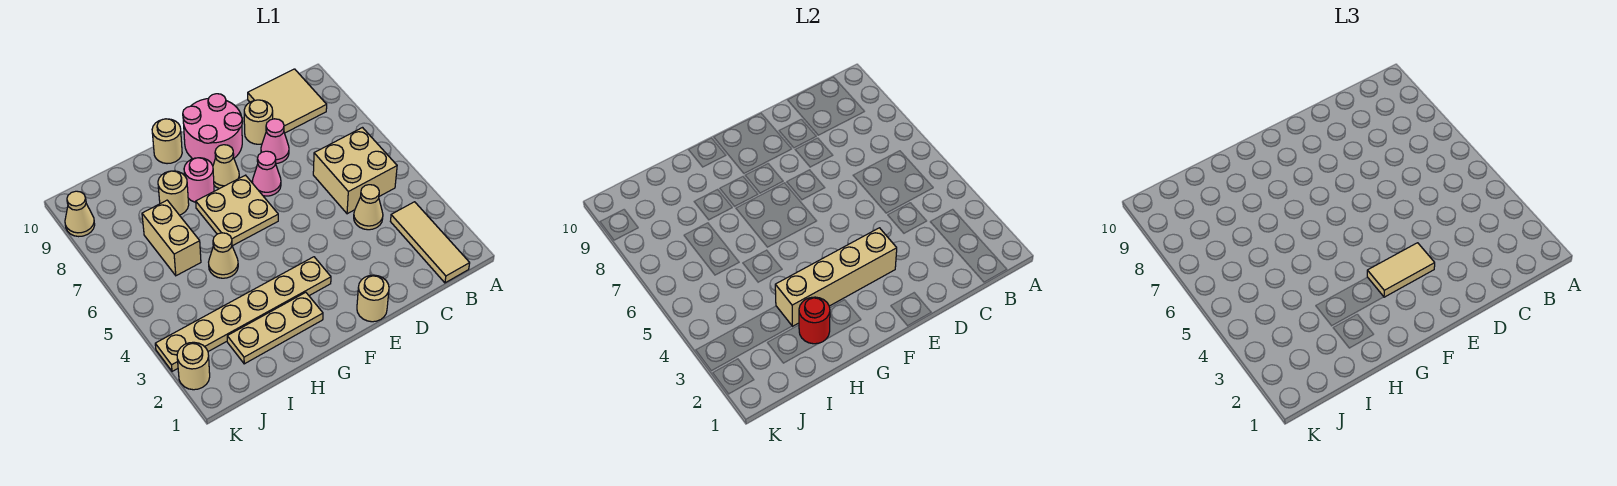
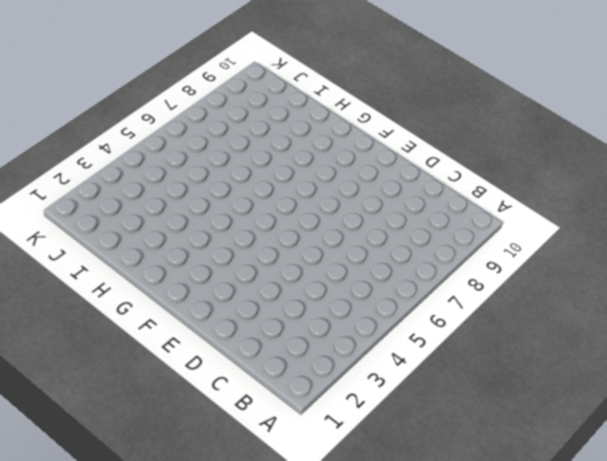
none -> tan 1x3 tile [390,202,470,283]
none -> tan 2x2 brick [313,128,397,214]
none -> tan 2x2 tile [248,69,327,133]

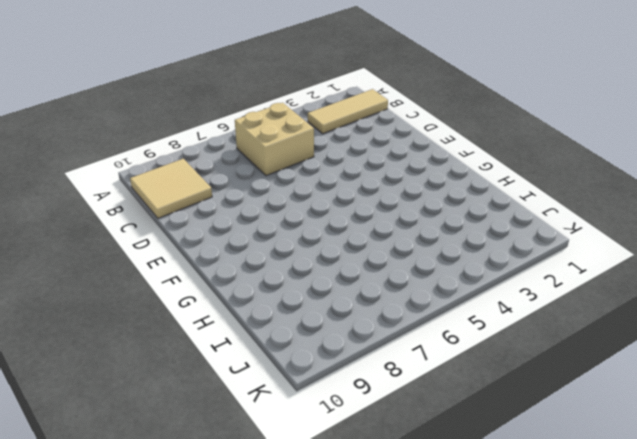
none -> tan 1x1 cone [354,185,383,230]
none -> pink 1x1 cone [261,119,289,163]
none -> tan 1x1 round brick [244,100,273,144]

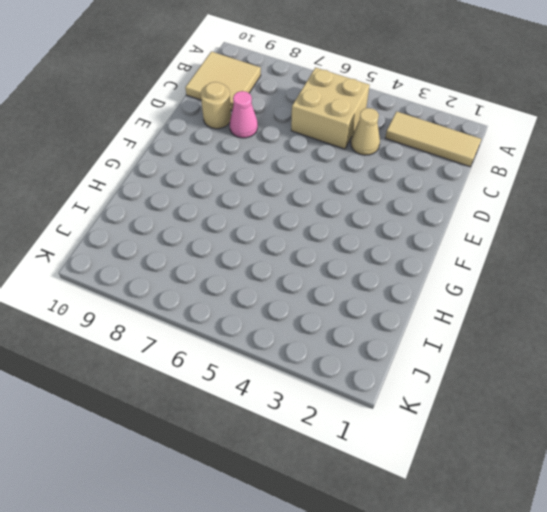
none -> tan 1x1 round brick [357,275,389,322]
none -> pink 1x1 cone [252,151,281,196]
none -> pink 2x2 round brick [183,94,242,165]

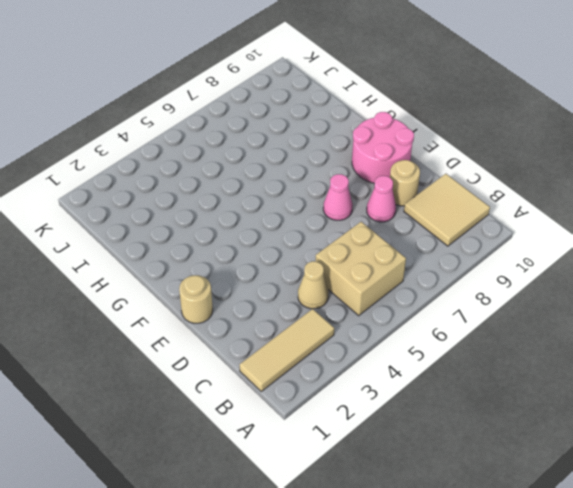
none -> tan 1x6 plate [155,257,331,371]
none -> tan 2x2 plate [196,175,278,246]
none -> tan 1x1 cone [213,145,239,189]

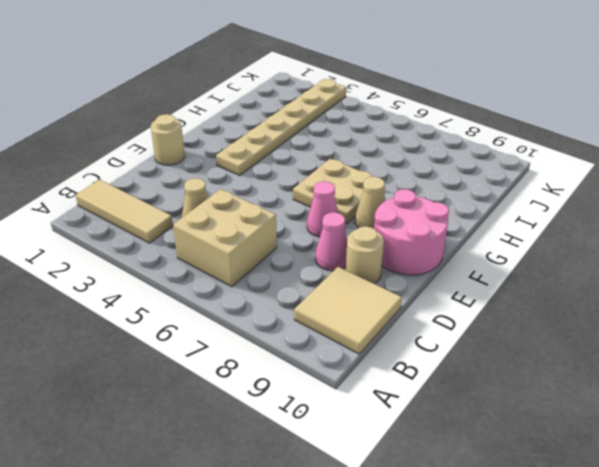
none -> tan 1x3 plate [227,292,323,364]
none -> pink 1x1 round brick [184,158,214,202]
none -> tan 1x1 round brick [152,119,182,164]

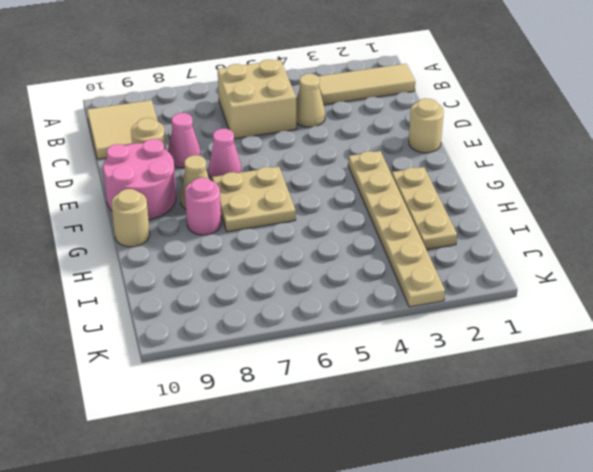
none -> tan 1x1 cone [209,233,238,278]
none -> tan 1x1 round brick [158,171,189,215]
none -> tan 1x2 brick [142,200,201,276]

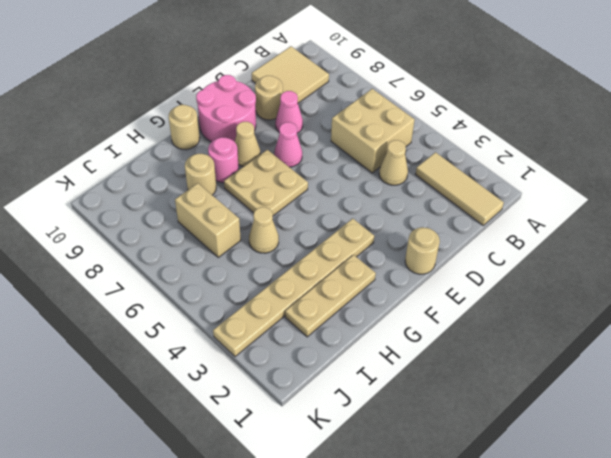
none -> tan 1x1 round brick [177,342,210,390]
none -> tan 1x1 cone [65,191,95,237]
none -> tan 1x4 brick [775,228,897,326]

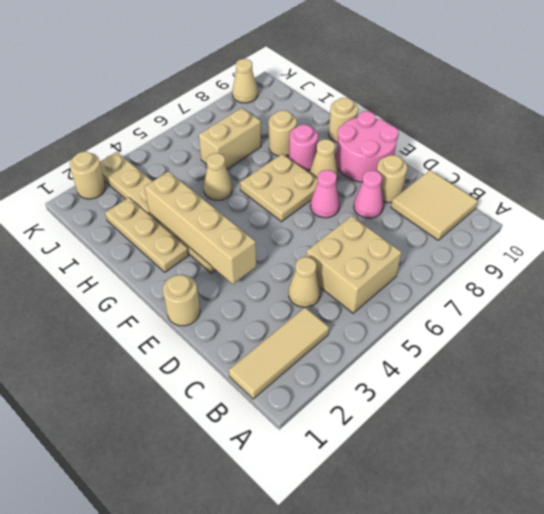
none -> red 1x1 round brick [799,297,830,344]
none -> tan 1x2 tile [1367,243,1435,297]

